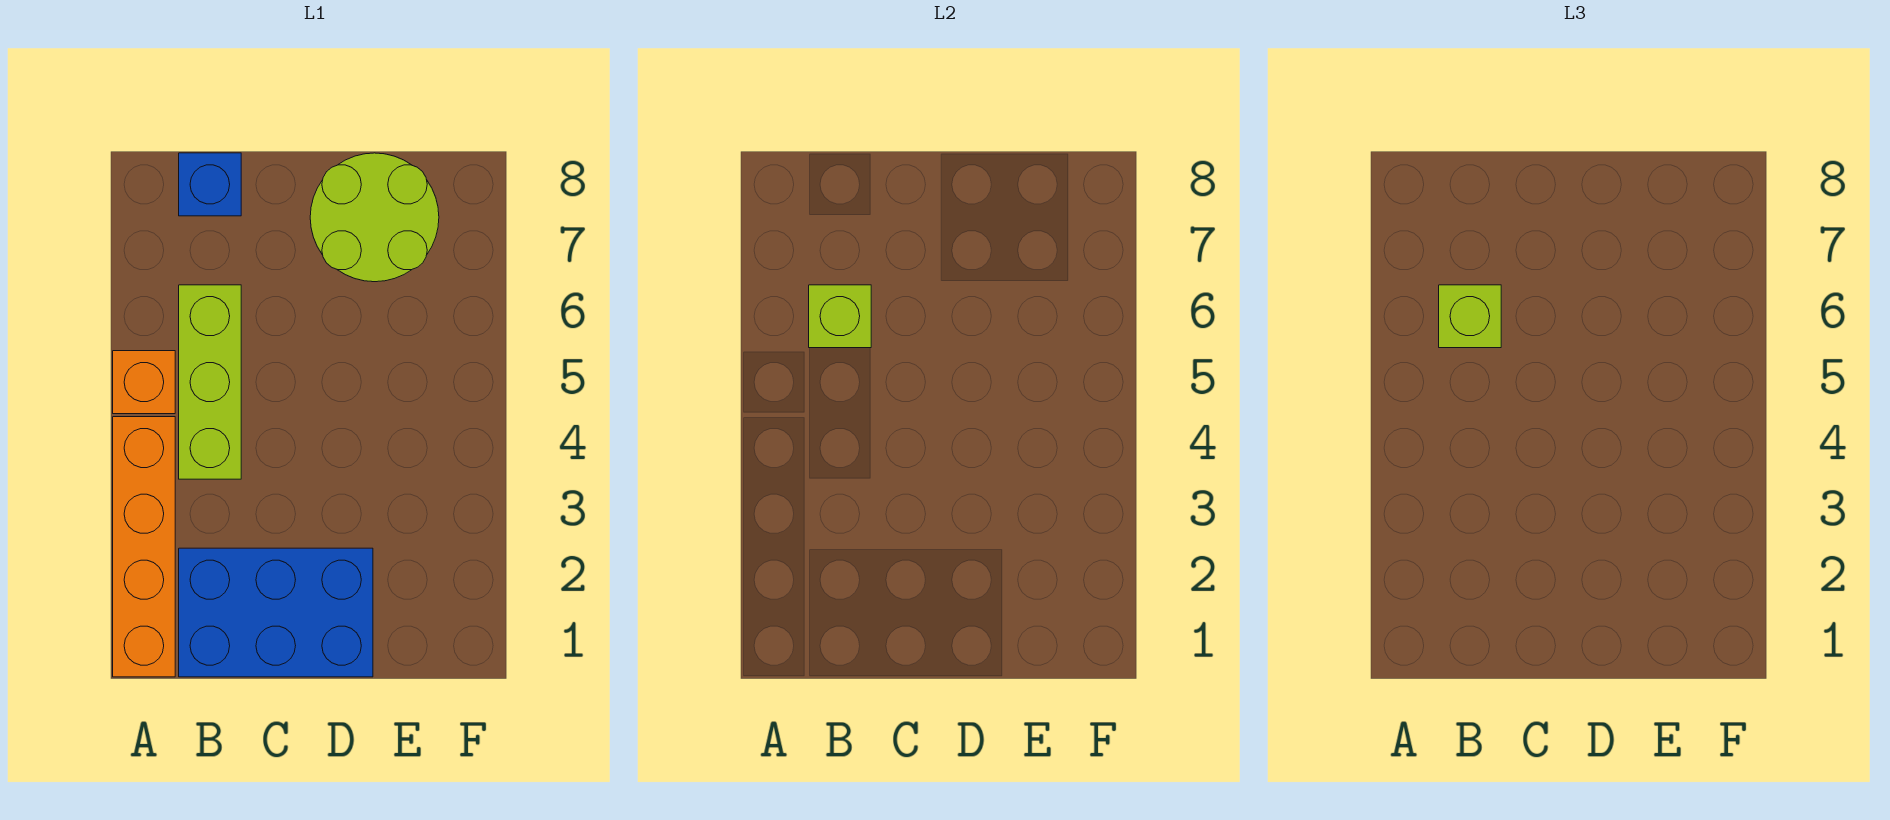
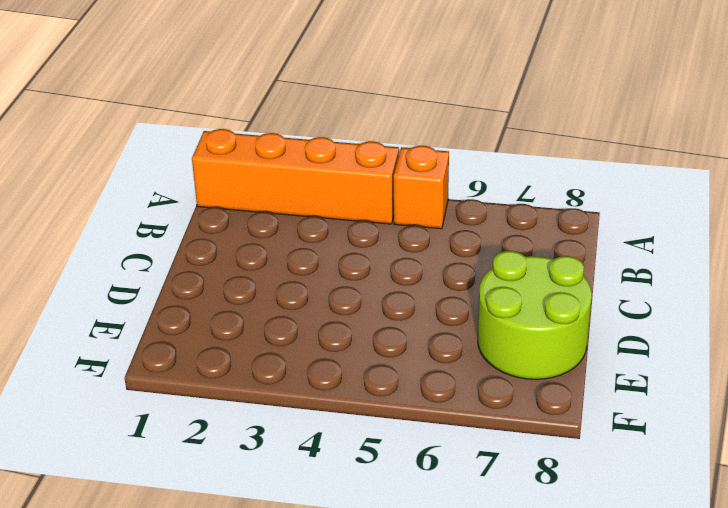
none -> blue 2x3 brick [179,548,373,677]
none -> lime 1x3 brick [179,285,241,479]

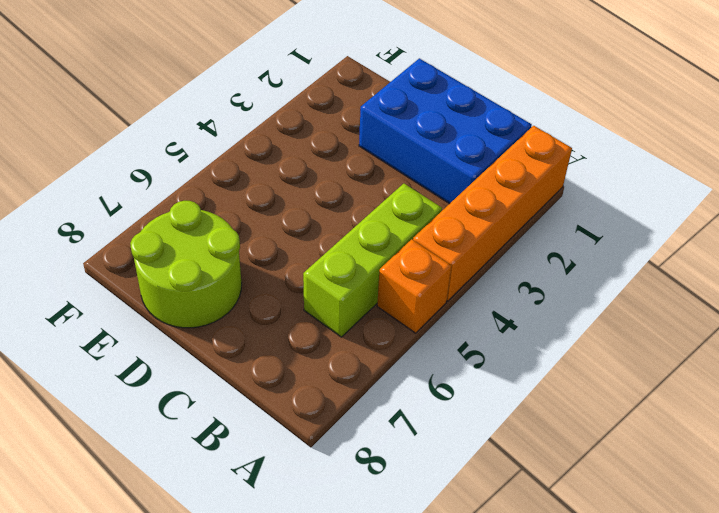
none -> blue 1x1 brick [179,153,241,216]
none -> lime 1x1 brick [809,285,871,348]

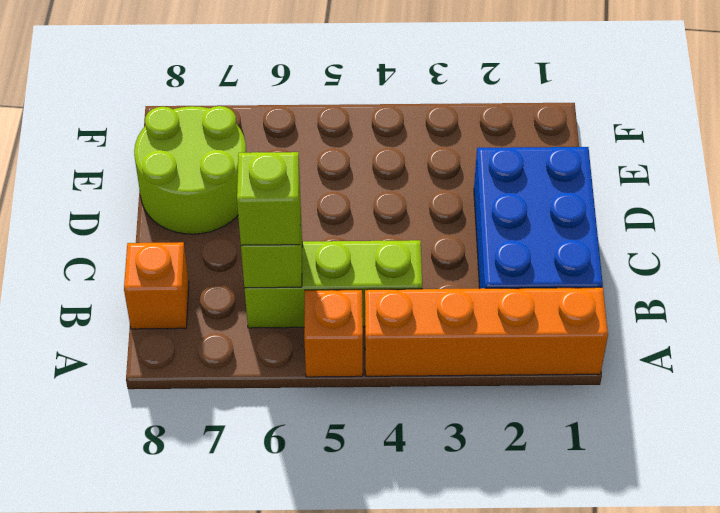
orange 1x1 brick [124,242,189,329] -> blue 1x1 brick [179,153,241,216]

